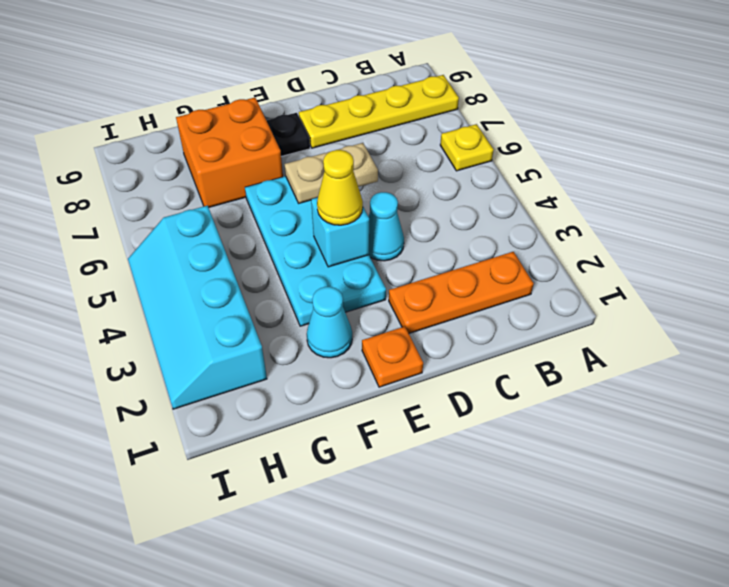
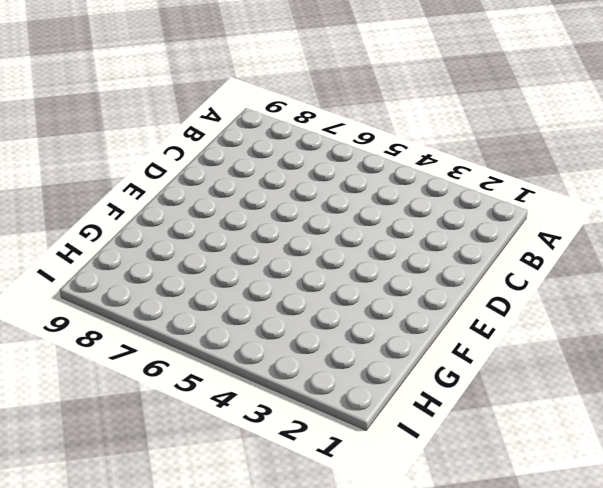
none -> yellow 1x1 plate [440,124,494,171]
none -> yellow 1x4 plate [299,75,459,148]
none -> orange 1x3 plate [389,252,534,333]

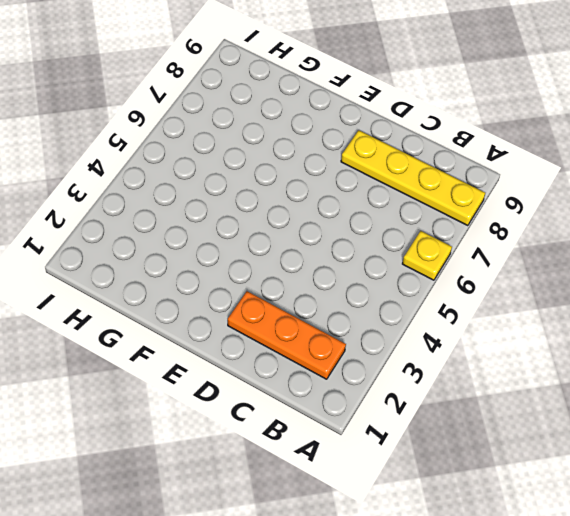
none -> cyan 1x1 cone [368,192,404,261]
none -> orange 1x1 plate [362,327,423,387]
none -> cyan 2x4 plate [245,176,386,326]

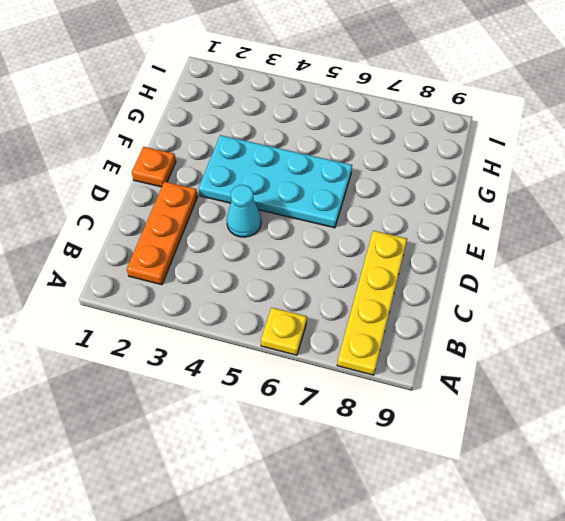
none -> black 1x1 plate [267,113,310,156]
none -> cyan 1x1 cone [307,287,352,358]
none -> orange 2x2 brick [176,98,283,207]

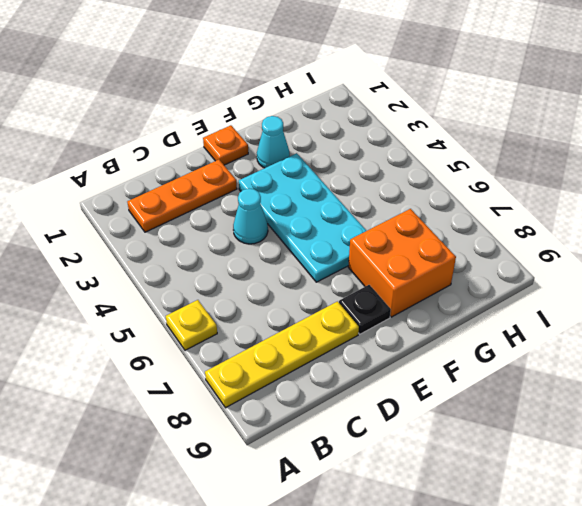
none -> cyan 2x4 slope [128,206,267,409]
none -> tan 1x2 plate [285,143,378,203]
none -> cyan 1x1 brick [311,198,369,267]

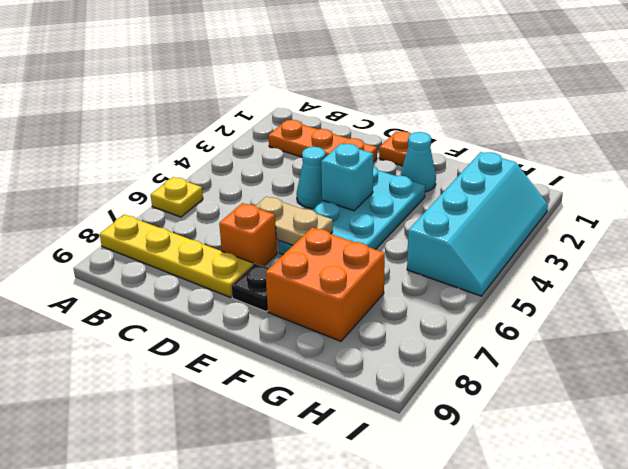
orange 1x1 brick [219,203,277,266] -> none
none -> yellow 1x1 cone [317,150,363,225]

